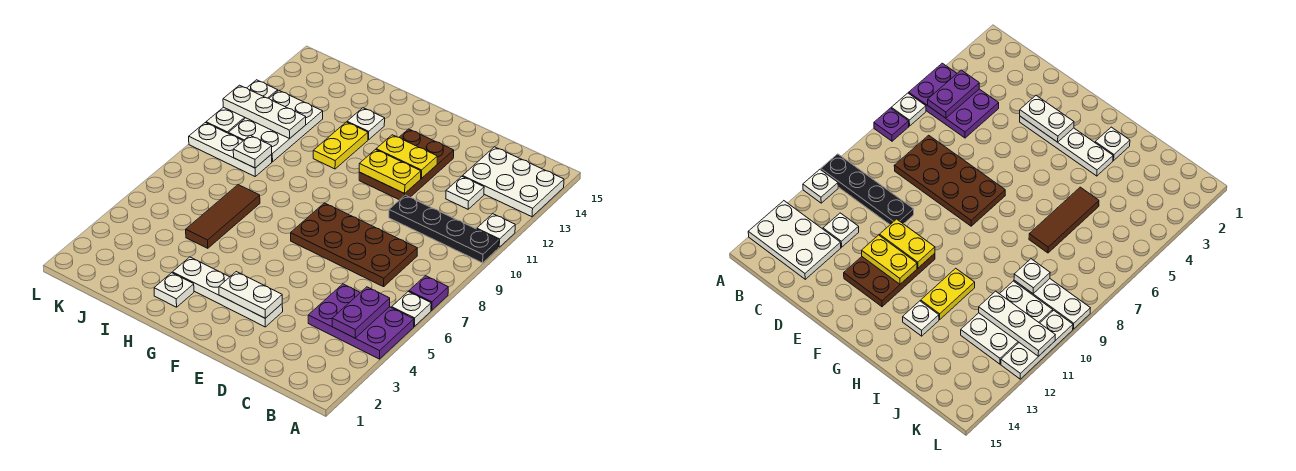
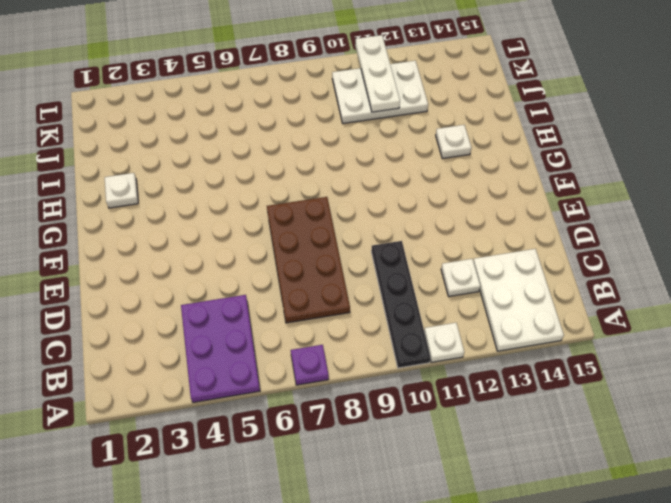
none -> white 1x1 plate [392,292,431,326]
none -> white 1x4 plate [173,257,283,327]
none -> brown 2x3 plate [359,129,454,200]

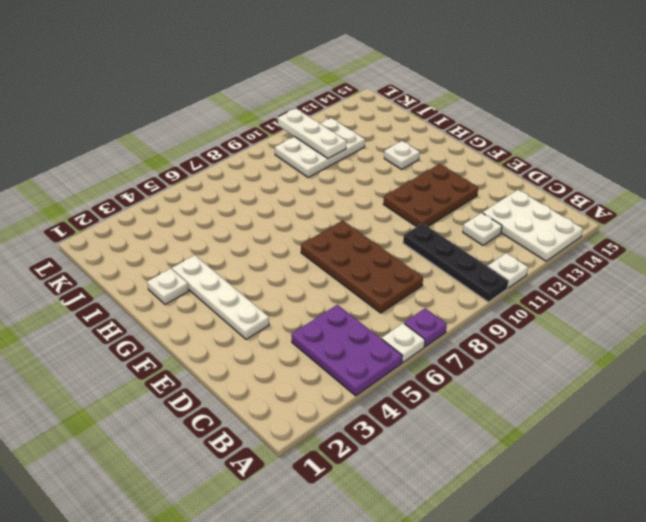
none -> yellow 1x2 plate [313,122,368,169]
none -> brown 1x3 tile [186,185,260,248]
none -> white 1x3 plate [189,123,272,176]

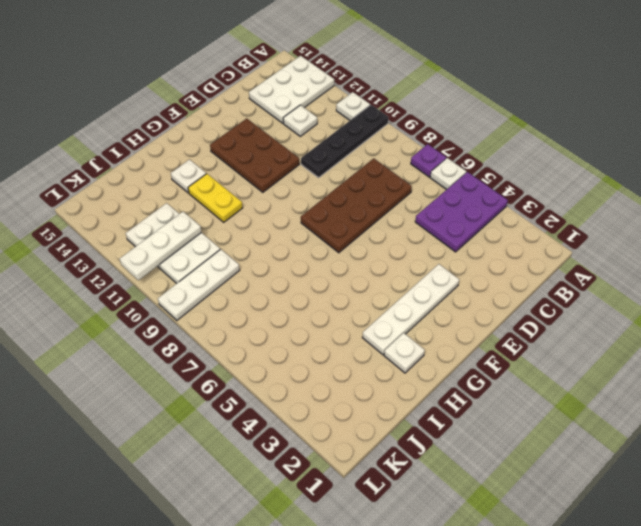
none -> brown 1x3 tile [186,185,260,248]
none -> white 1x3 plate [206,80,278,133]
none -> purple 1x2 plate [332,287,390,338]

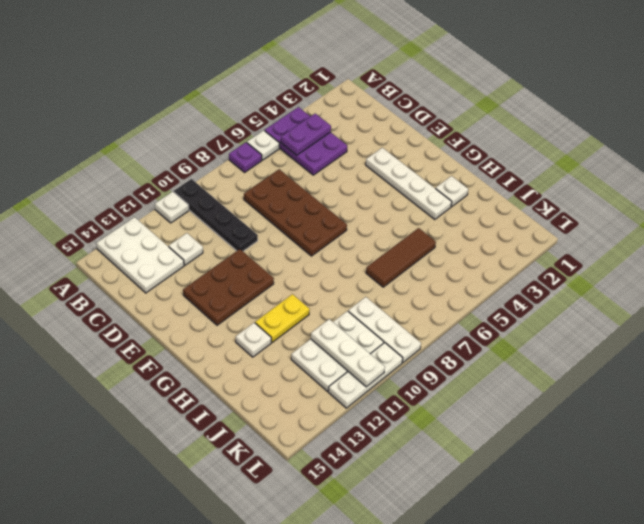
none -> white 1x2 plate [219,272,282,318]
none -> yellow 1x2 plate [359,150,421,193]
none -> yellow 1x2 plate [376,135,437,178]

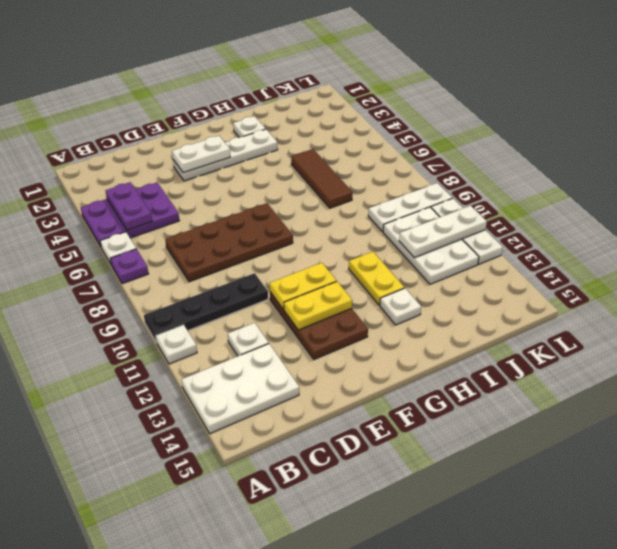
none -> white 1x1 plate [233,135,272,168]

